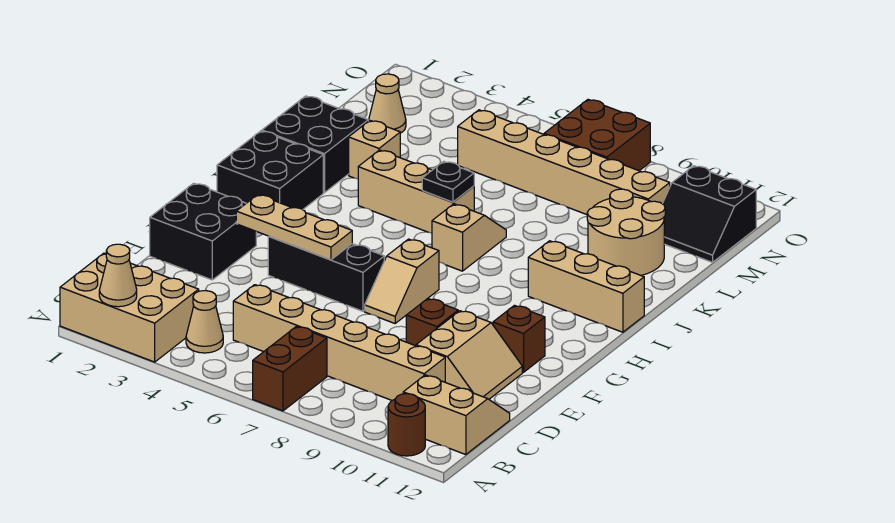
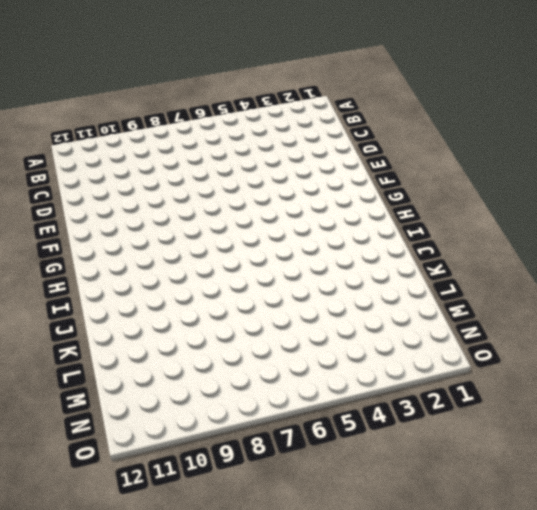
none -> tan 2x3 brick [60,253,199,362]
none -> brown 1x2 brick [253,326,327,411]
none -> brown 1x1 round brick [388,394,425,456]

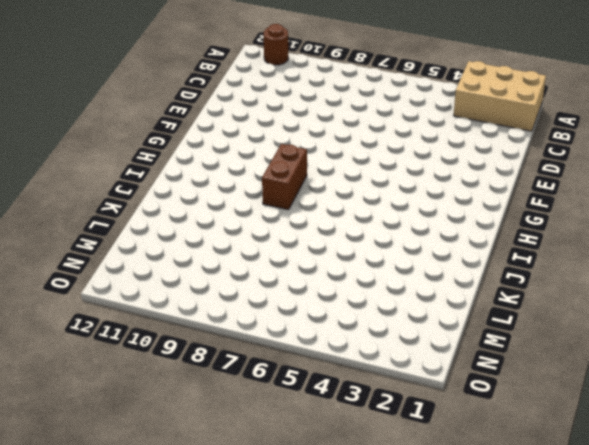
brown 1x2 brick [262,144,307,210] -> brown 1x2 brick moved to [253,326,327,411]
none -> tan 1x1 cone [186,291,223,353]
none -> tan 2x2 slope [403,375,510,455]
none -> tan 1x6 brick [233,285,445,400]

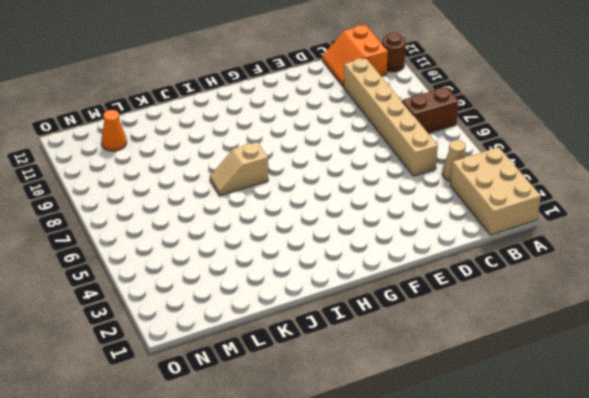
orange 2x2 slope [322,25,388,87] -> tan 2x2 slope [403,375,510,455]
orange 1x1 cone [101,110,127,151] -> black 2x2 slope [663,166,756,262]
none -> tan 2x2 slope [416,311,522,399]
none -> black 2x2 brick [150,183,256,280]
none -> brown 1x1 brick [406,299,458,346]

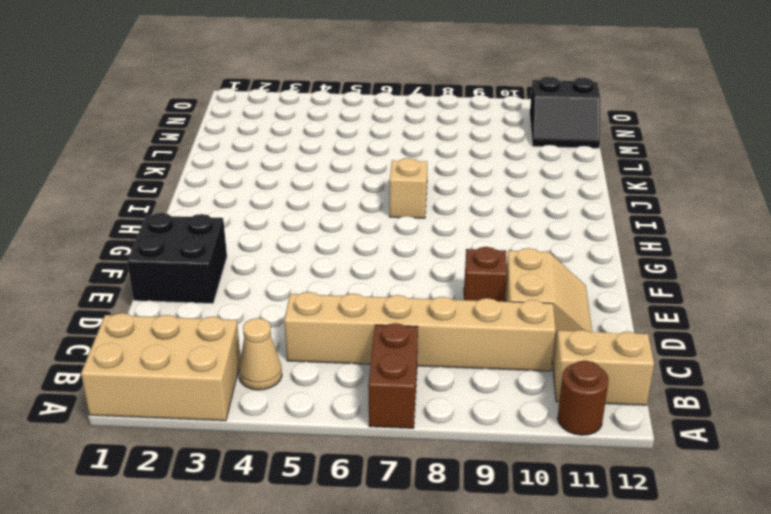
none -> black 1x3 brick [268,236,384,311]
none -> tan 1x2 slope [365,239,439,323]
none -> brown 1x1 brick [493,305,545,372]

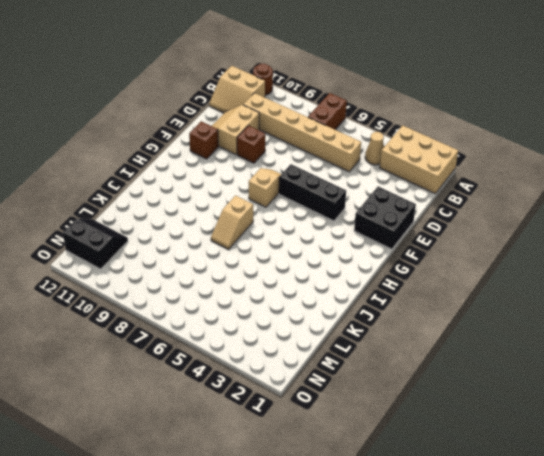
none -> black 2x2 brick [217,131,323,210]
none -> tan 1x3 brick [528,241,644,332]
none -> black 2x2 brick [262,96,368,193]

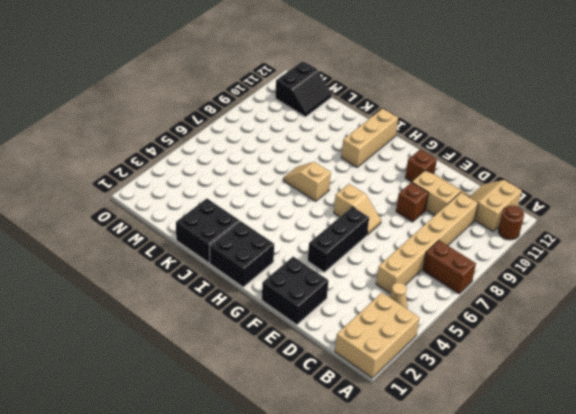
none -> tan 1x3 brick [358,150,474,233]
none -> tan 1x1 brick [349,121,400,179]
none -> tan 2x2 round brick [587,189,665,275]

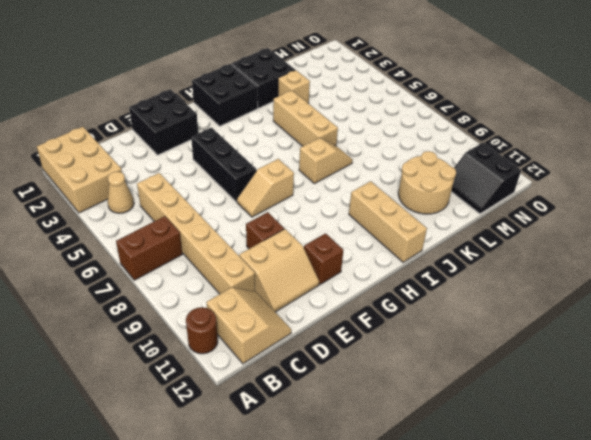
none -> tan 1x1 cone [369,74,406,133]
none -> tan 1x6 brick [458,110,670,215]
none -> brown 2x2 brick [544,100,650,171]

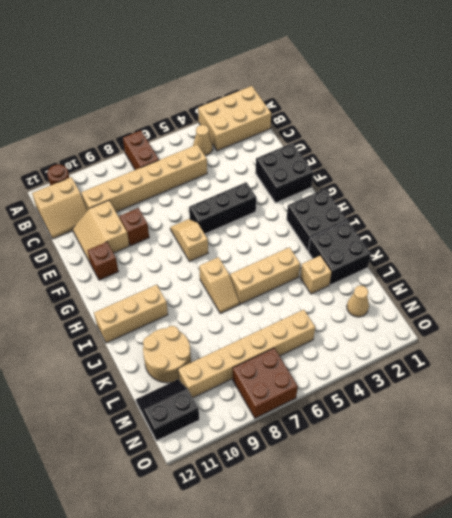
none -> tan 1x1 cone [99,244,137,307]
none -> tan 1x3 plate [236,195,352,260]
none -> black 1x1 plate [422,161,474,202]

